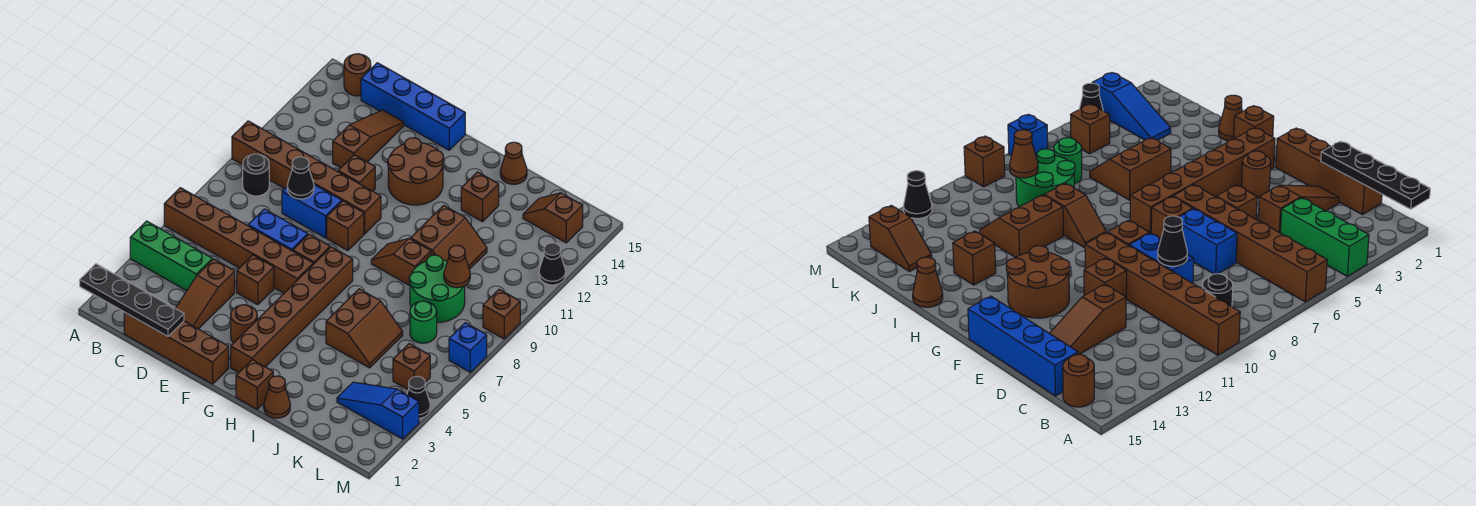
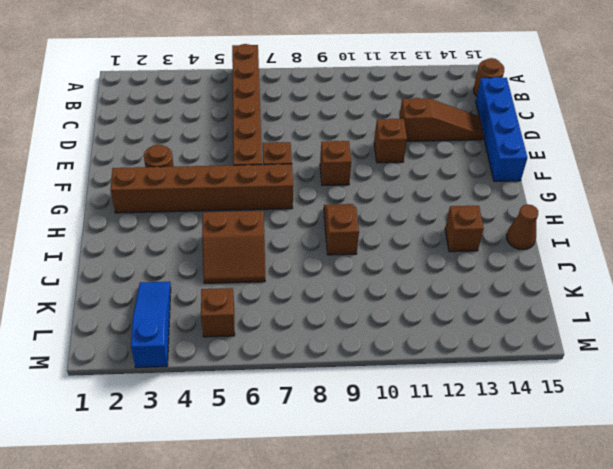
none -> green 1x3 brick [130,221,212,291]
none -> brown 1x6 brick [232,121,381,234]
none -> black 1x1 round brick [243,154,269,196]
none -> brown 1x4 brick [124,312,229,384]

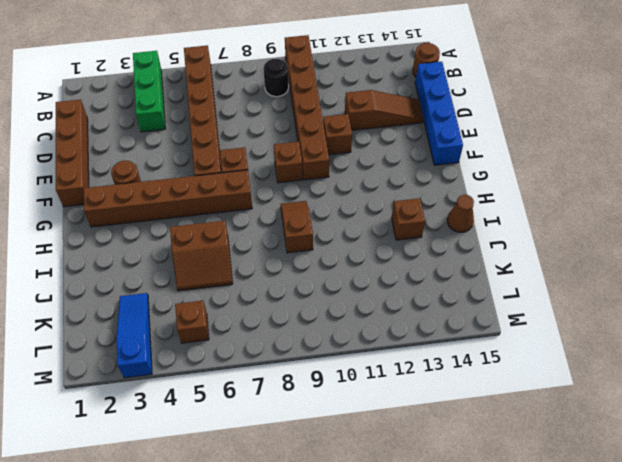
none -> brown 1x3 slope [175,259,235,329]
none -> blue 1x2 brick [248,209,308,251]
none -> blue 1x2 brick [282,185,342,238]
none -> brown 1x1 brick [237,255,274,305]

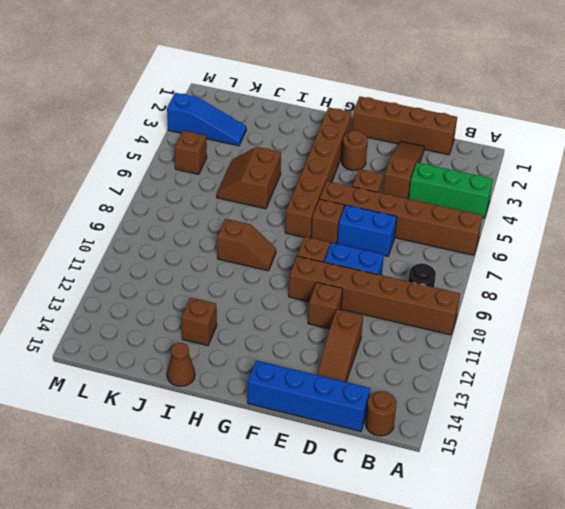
none -> brown 2x2 round brick [388,138,444,205]
none -> brown 1x1 brick [236,360,273,409]
none -> brown 1x1 cone [264,376,290,418]
none -> brown 2x2 slope [411,205,487,269]

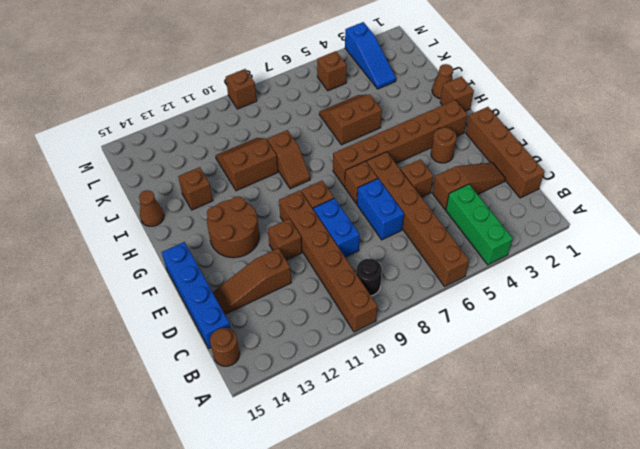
none -> green 2x2 round brick [409,255,465,322]
none -> green 1x1 round brick [410,301,437,343]
none -> brown 1x2 slope [523,193,583,243]
none -> black 1x1 cone [407,377,430,418]

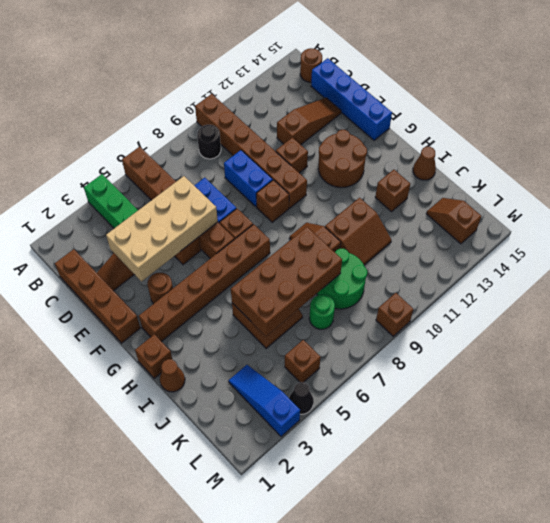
tan 2x4 brick [106,176,218,282] -> none
brown 2x4 brick [231,227,342,336] -> none
none -> blue 1x1 brick [449,323,487,372]
none -> black 1x1 cone [539,243,566,285]
none -> black 1x4 plate [80,264,184,337]
none -> black 1x1 cone [287,157,314,199]

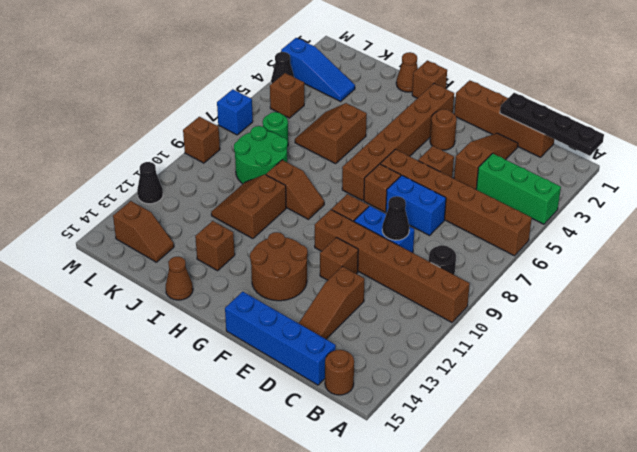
none -> brown 1x1 cone [444,245,470,288]

